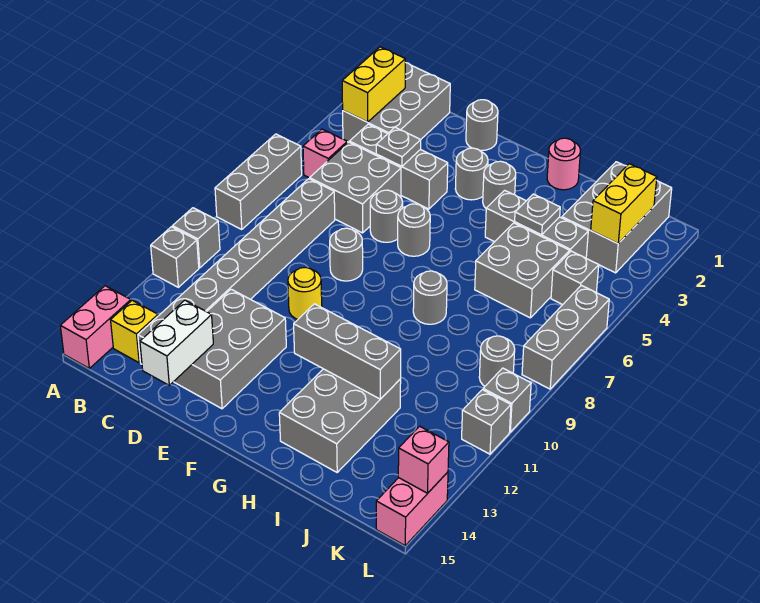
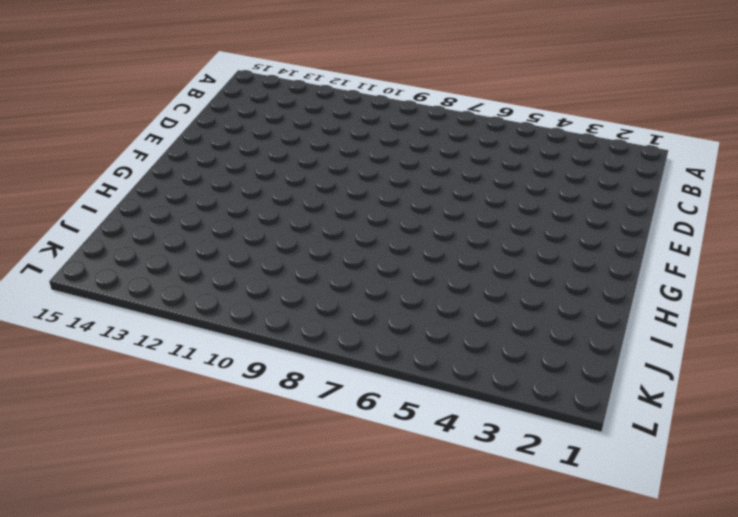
none -> grey 1x3 brick [215,134,302,229]
none -> grey 1x1 brick [172,208,220,268]
none -> grey 1x1 brick [151,227,199,287]
none -> pink 1x2 brick [60,286,131,368]

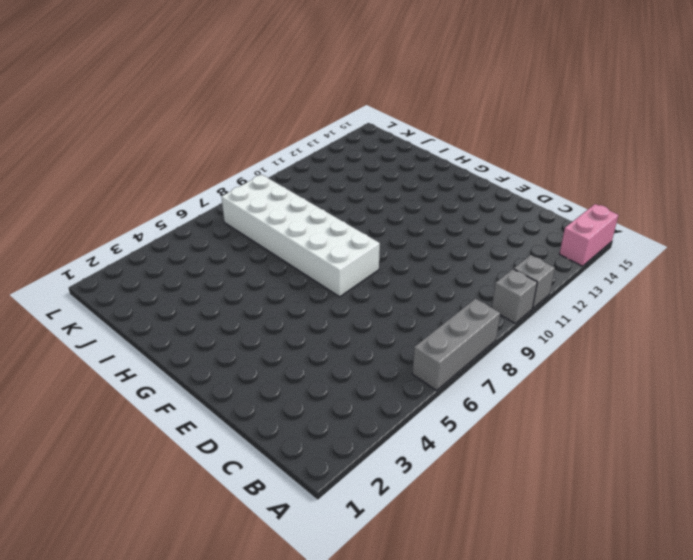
white 2x6 brick [222,175,380,297] -> grey 1x1 round brick [413,271,447,324]
none -> grey 2x3 brick [343,63,450,142]
none -> pink 1x1 brick [303,129,347,178]
none -> yellow 1x1 brick [111,300,158,363]
none -> grey 1x3 brick [350,124,448,209]

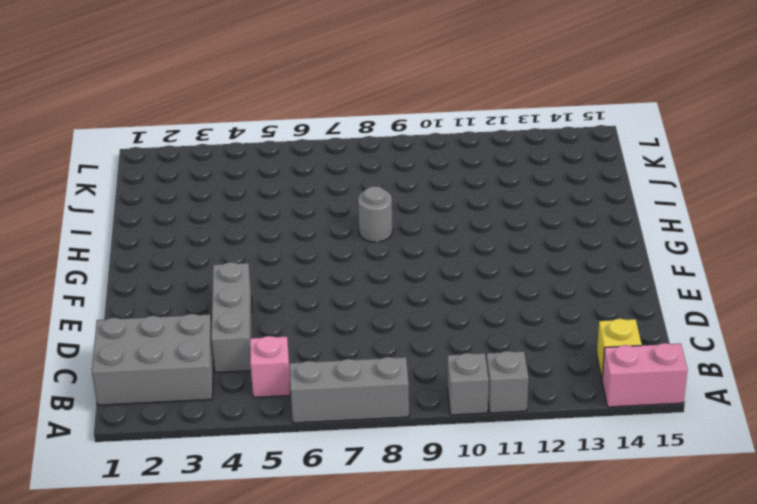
none -> grey 2x2 brick [310,142,401,233]
none -> grey 1x8 brick [138,179,335,364]
none -> grey 2x3 brick [174,289,286,409]
none -> grey 1x1 round brick [466,100,498,151]

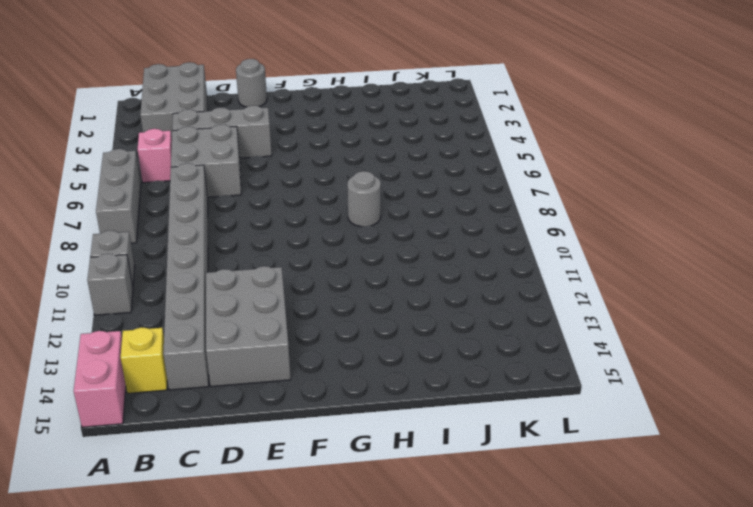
none -> grey 1x1 round brick [370,190,403,242]
none -> grey 1x1 round brick [330,228,363,281]
none -> yellow 1x1 round brick [288,267,322,319]
none -> grey 1x1 round brick [455,148,488,200]

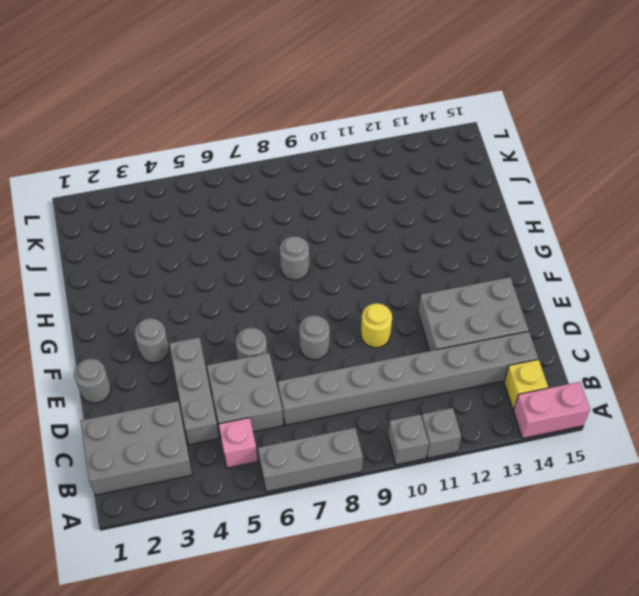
none -> grey 1x1 round brick [398,204,430,256]
none -> grey 1x1 round brick [483,161,516,208]
none -> pink 1x1 round brick [547,138,580,190]
none -> grey 1x3 brick [485,190,588,258]

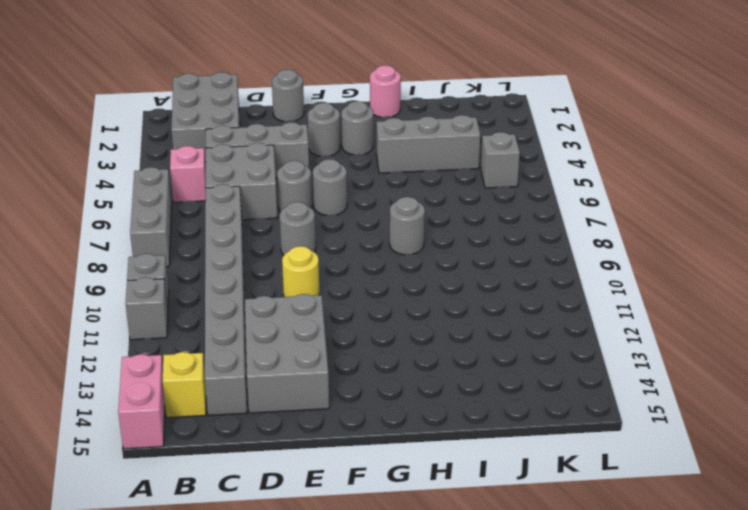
none -> grey 2x3 brick [279,369,401,472]
none -> grey 2x2 brick [475,223,570,318]
none -> grey 2x3 brick [562,162,672,273]
none -> grey 1x1 round brick [479,336,515,386]

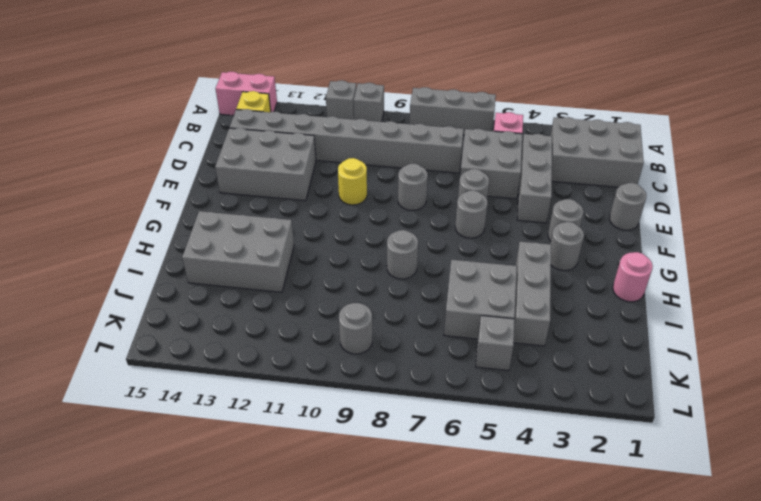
none -> grey 2x3 brick [562,162,672,273]
none -> grey 1x3 brick [522,285,609,389]
none -> grey 1x1 brick [483,368,531,432]
none -> grey 1x1 brick [462,390,511,454]

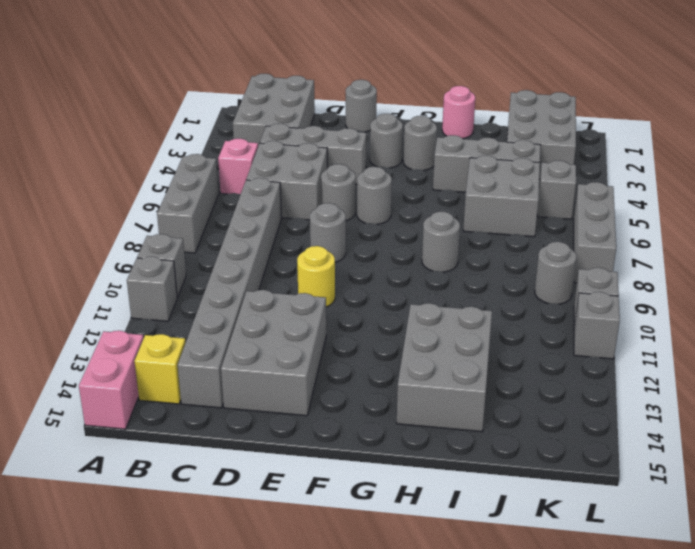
none -> pink 1x2 brick [376,472,448,546]
none -> yellow 1x2 brick [342,47,405,122]
none -> grey 1x1 plate [376,127,421,166]
none -> white 1x2 brick [140,300,213,385]

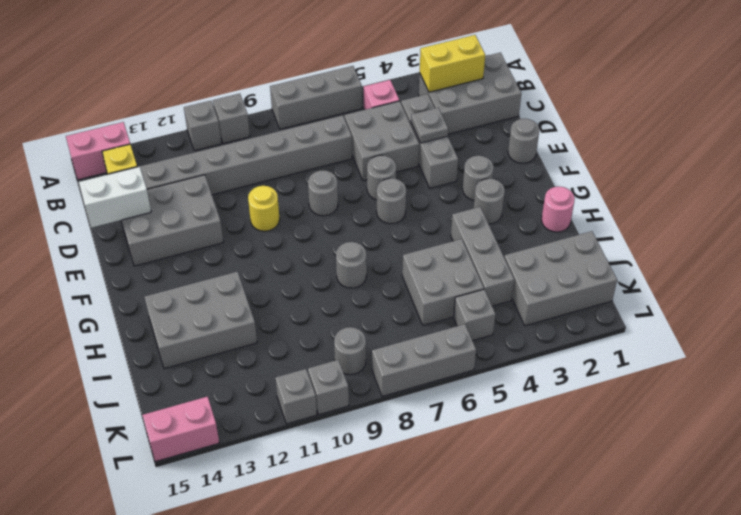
none -> grey 1x3 brick [294,304,401,399]
none -> grey 1x1 plate [515,194,560,235]
none -> yellow 1x2 brick [591,164,657,244]
none -> pink 1x1 brick [398,426,449,493]

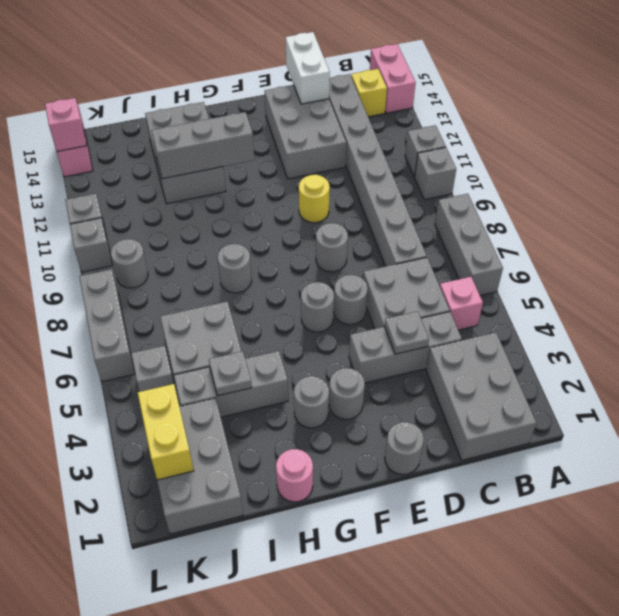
none -> yellow 1x2 brick [342,47,405,122]

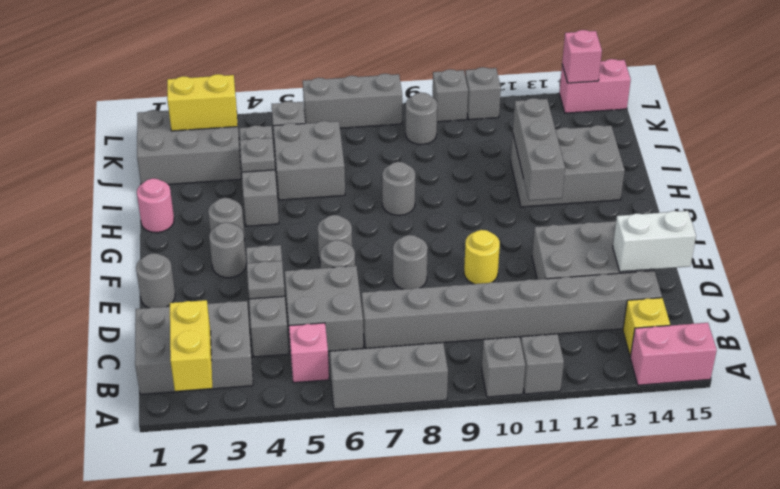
yellow 1x2 brick [170,300,212,391] -> yellow 1x2 brick turned to [342,47,405,122]

